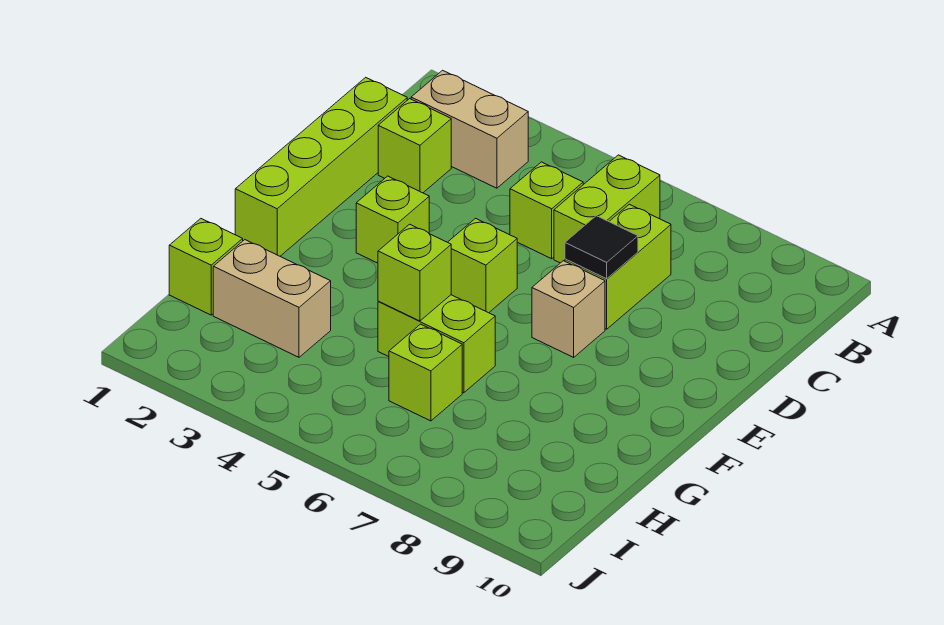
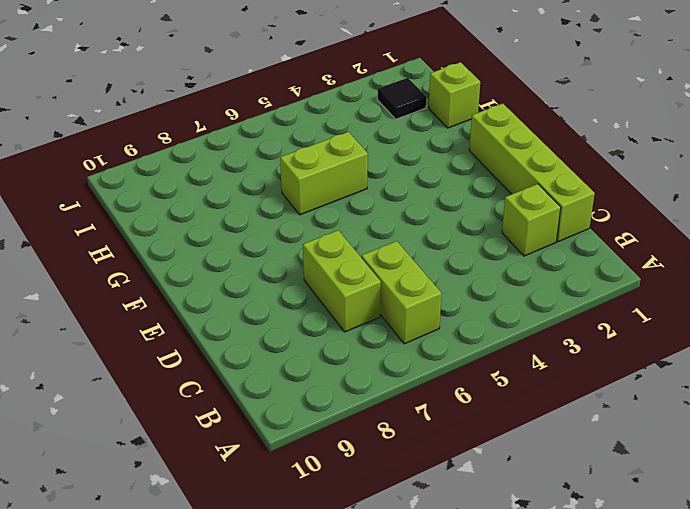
black 1x1 tile [377,78,427,119] -> black 1x1 tile moved to [565,216,638,279]
none -> tan 1x2 brick [411,70,528,188]
none -> lime 1x1 brick [510,162,583,259]
none -> lime 1x1 brick [356,176,429,263]

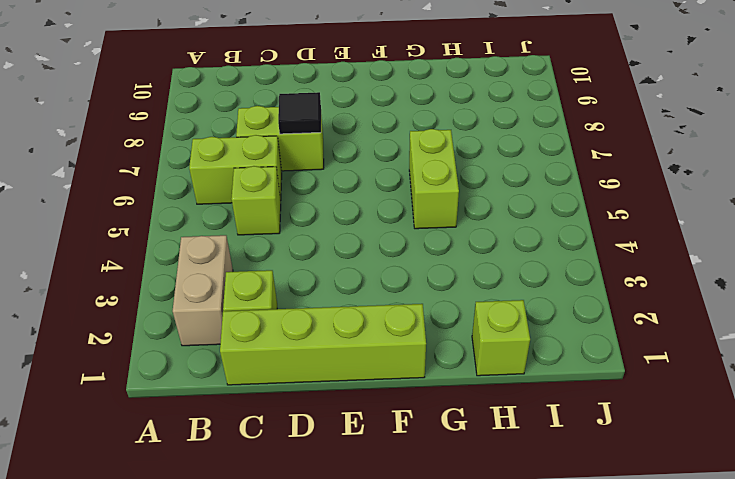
none -> lime 1x1 brick [356,176,429,263]
none -> lime 1x1 brick [448,219,517,313]
none -> tan 1x1 brick [532,261,605,357]

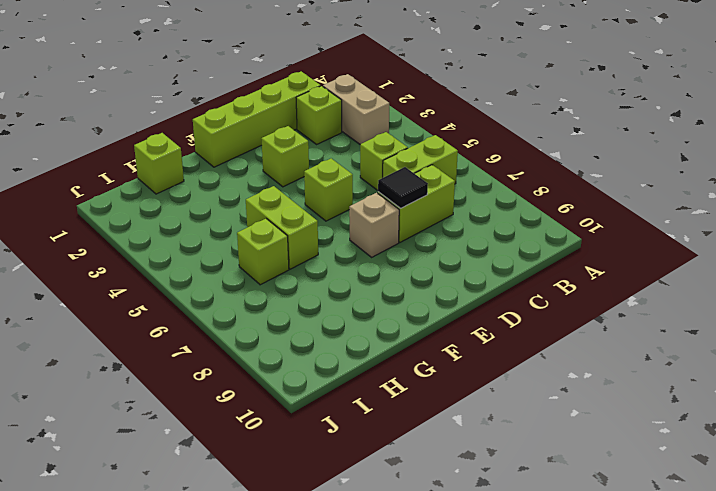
none -> tan 1x2 brick [213,240,331,357]
none -> lime 1x1 brick [378,224,451,321]

